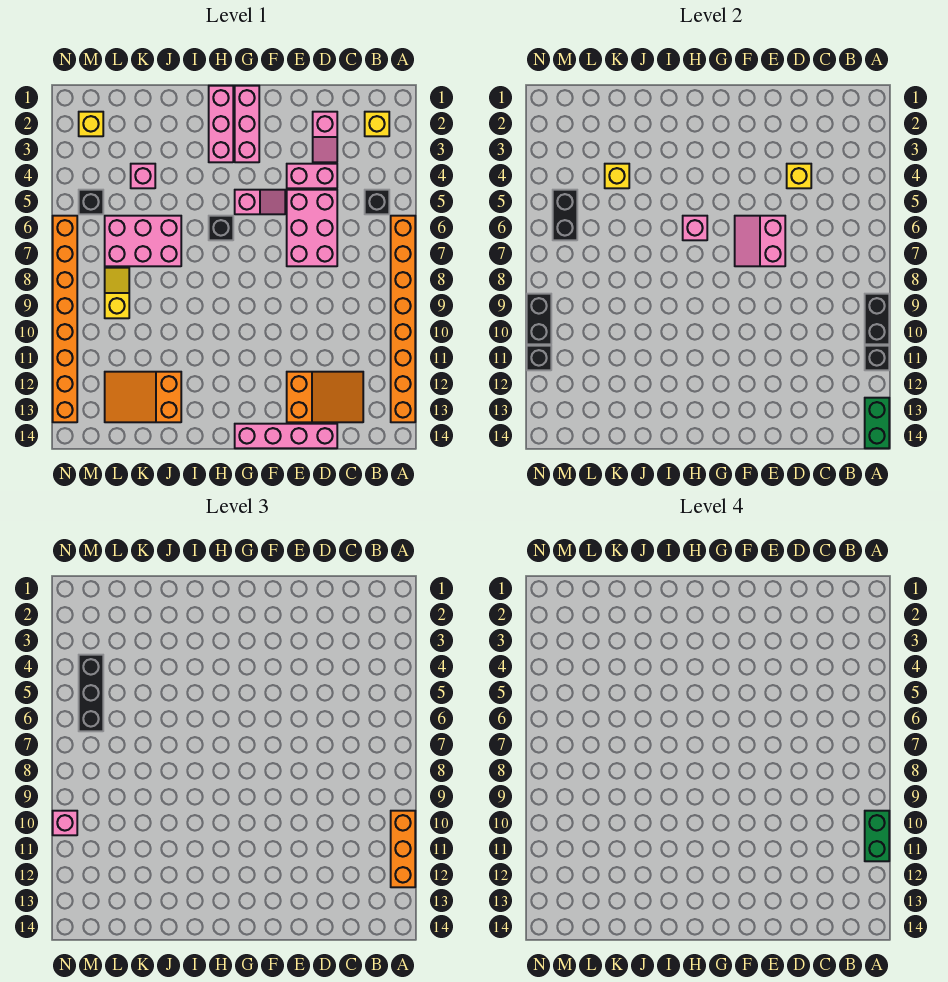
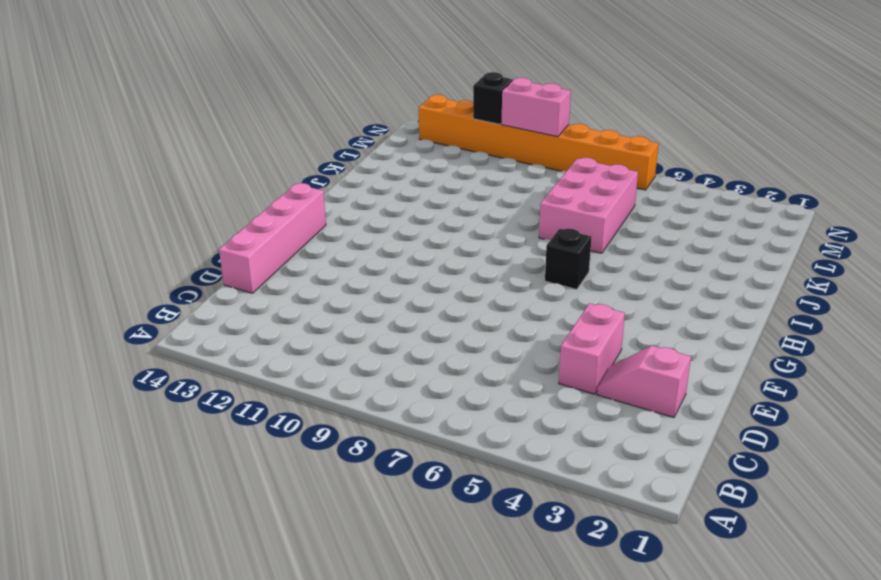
pink 1x2 brick [501,78,571,137] -> black 1x2 brick [527,294,551,344]
none -> orange 1x8 brick [391,216,415,422]
none -> yellow 1x1 brick [365,112,389,136]
none -> black 1x1 brick [365,190,389,214]
none -> orange 2x3 slope [287,372,363,422]

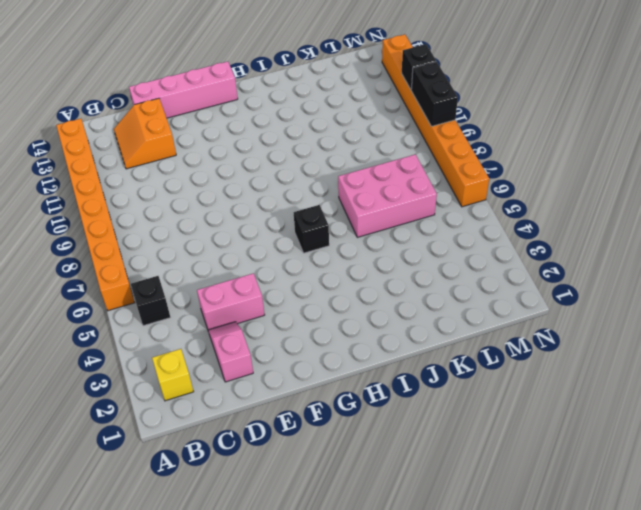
orange 2x2 slope [114,98,176,169] -> orange 2x3 slope [287,372,363,422]
none -> pink 2x3 brick [287,190,337,266]
none -> pink 1x2 slope [235,190,285,214]
none -> pink 1x3 brick [235,86,259,162]
none -> pink 1x3 brick [209,86,233,162]

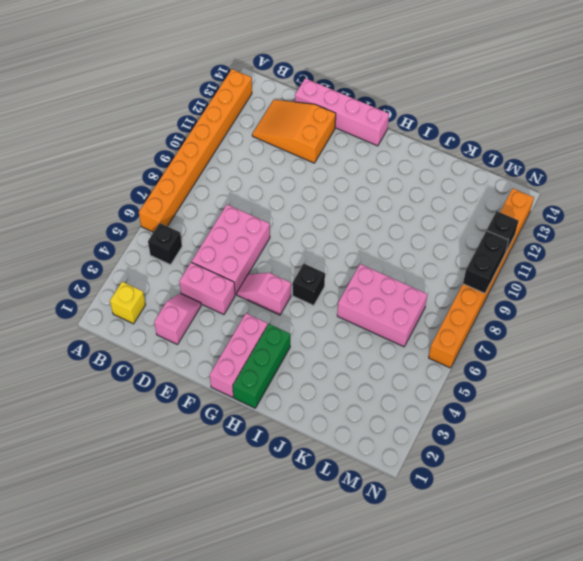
green 1x3 brick [233,324,290,408] -> pink 1x3 brick [209,86,233,162]
none -> orange 2x3 slope [105,372,181,422]
none -> pink 1x1 brick [131,164,155,188]
none -> yellow 1x2 slope [105,268,129,318]
none -> yellow 1x1 brick [79,112,103,136]

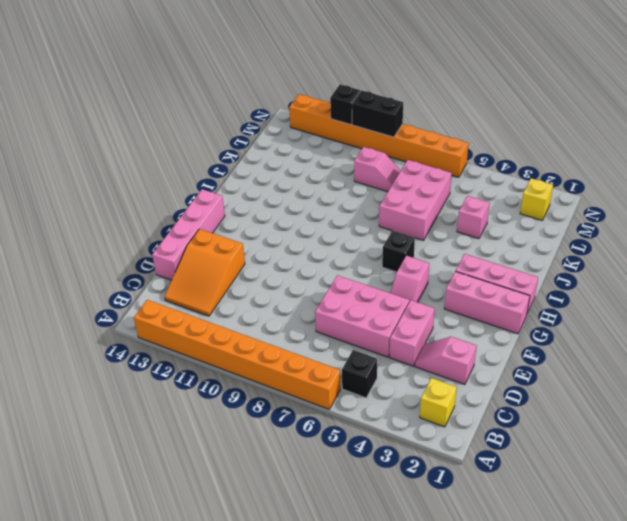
pink 1x2 slope [354,147,401,192] -> yellow 1x2 slope [105,268,129,318]
none -> orange 2x3 slope [105,372,181,422]
none -> black 1x1 brick [79,190,103,214]
none -> black 1x2 brick [865,294,889,344]
none -> black 1x1 brick [865,346,889,370]

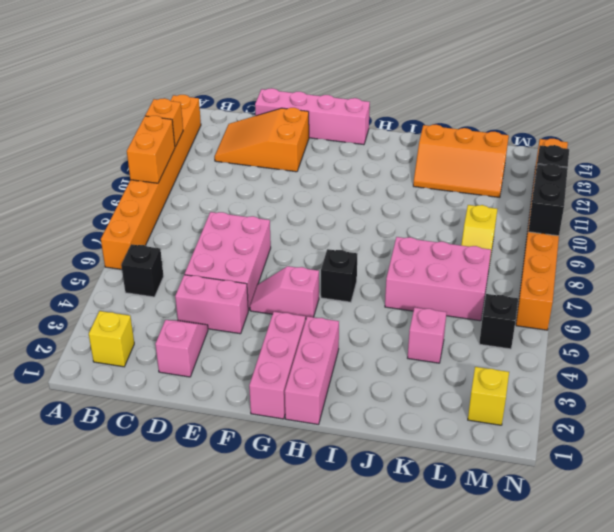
orange 1x2 brick [127,116,175,183] -> black 1x2 brick [865,294,889,344]
orange 1x1 brick [145,98,183,147] -> black 1x1 brick [865,346,889,370]
orange 2x3 slope [413,125,509,197] -> orange 2x3 slope turned to [105,372,181,422]
none -> green 1x2 brick [865,398,889,448]
none -> yellow 1x1 brick [787,164,811,188]
none -> pink 2x2 slope [735,216,785,266]
none -> pink 1x1 brick [683,216,707,240]

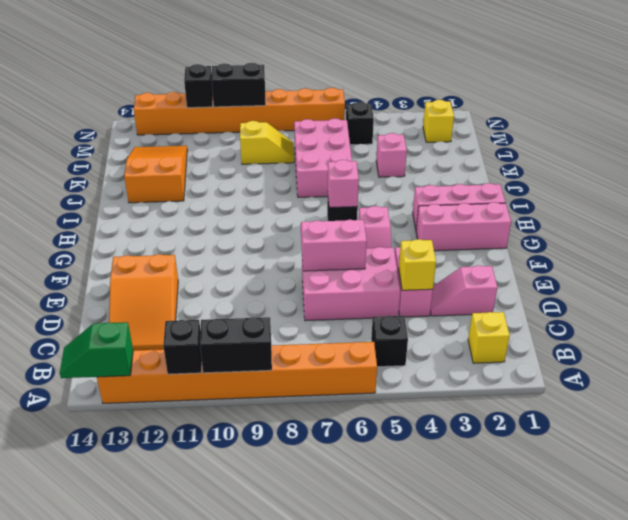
green 1x2 slope [60,322,133,378] -> green 1x2 brick [865,398,889,448]
none -> pink 1x4 brick [235,424,337,448]
none -> yellow 1x1 brick [605,164,629,188]
none -> black 1x2 brick [553,190,577,240]
none -> orange 1x3 brick [391,811,415,887]

